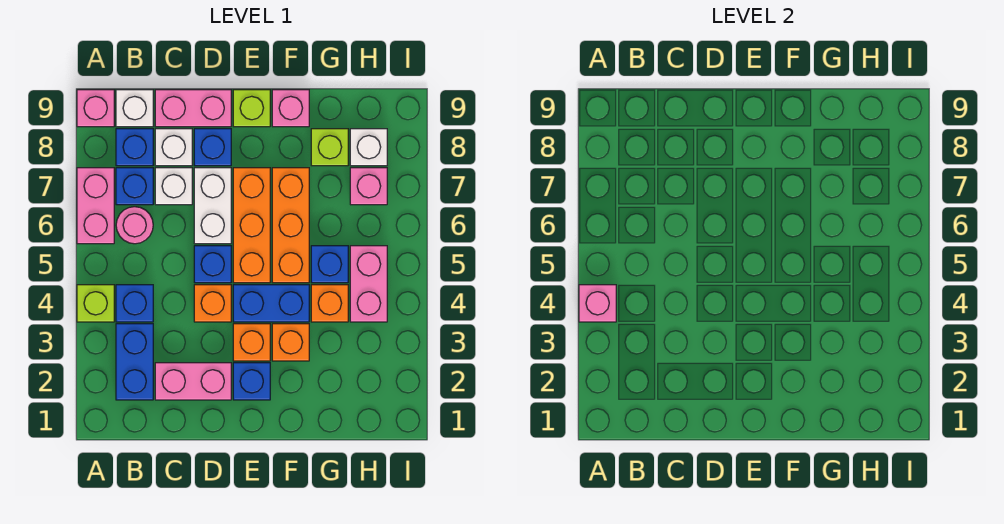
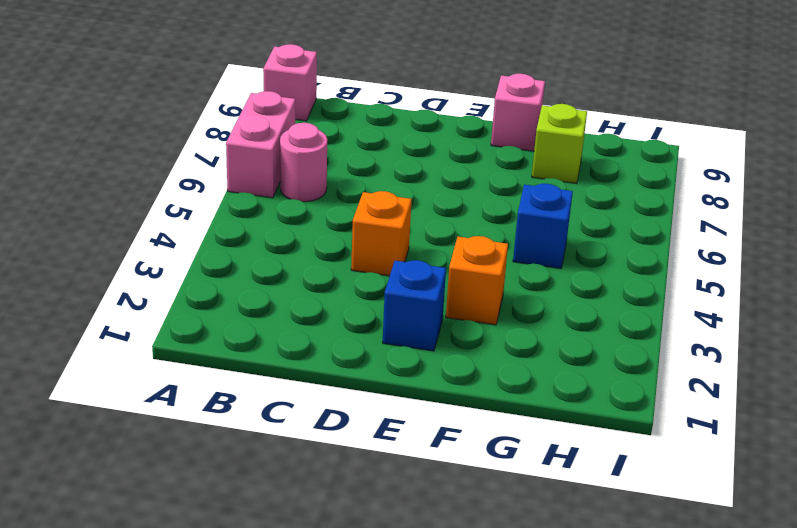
none -> lime 1x1 brick [77,285,114,322]
none -> blue 1x2 brick [116,324,153,400]
none -> blue 1x1 brick [116,285,153,322]
none -> blue 1x1 brick [116,168,153,205]

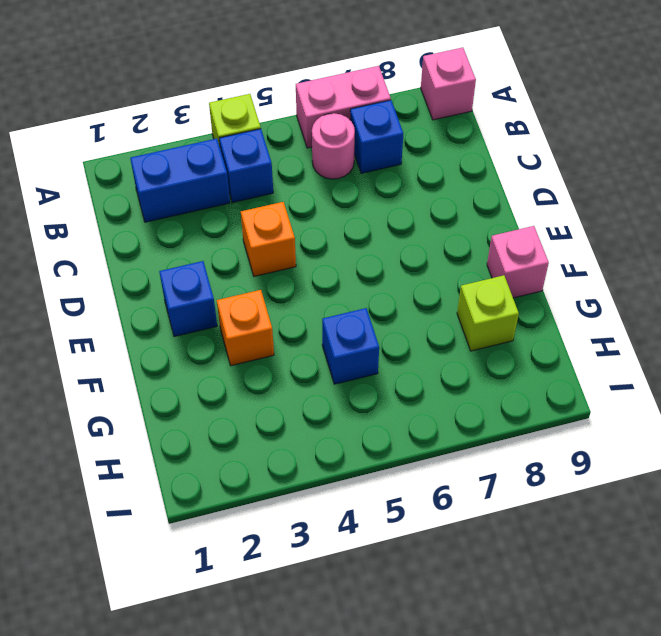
none -> blue 1x1 brick [116,129,153,166]
none -> white 1x1 brick [116,90,153,127]
none -> pink 1x2 brick [155,363,231,400]
none -> white 1x1 brick [155,168,192,205]

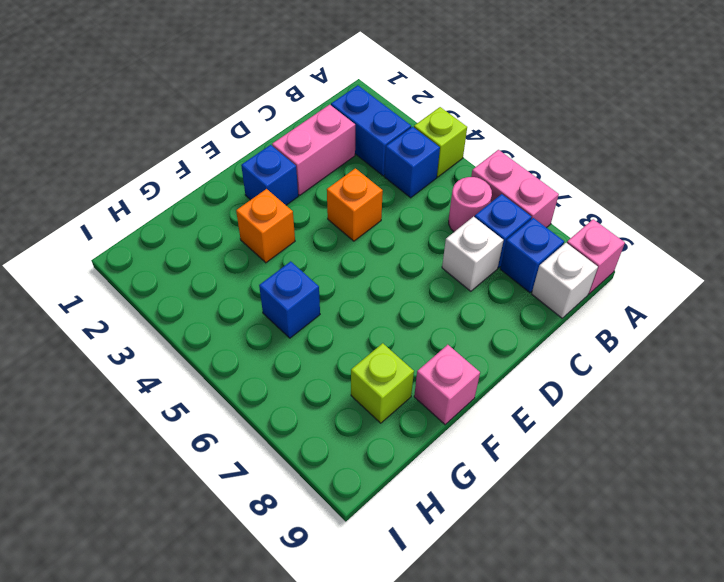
none -> white 1x1 brick [155,129,192,166]
none -> pink 1x2 brick [155,90,231,127]
none -> blue 1x1 brick [194,246,231,283]
none -> white 1x2 brick [194,168,231,244]

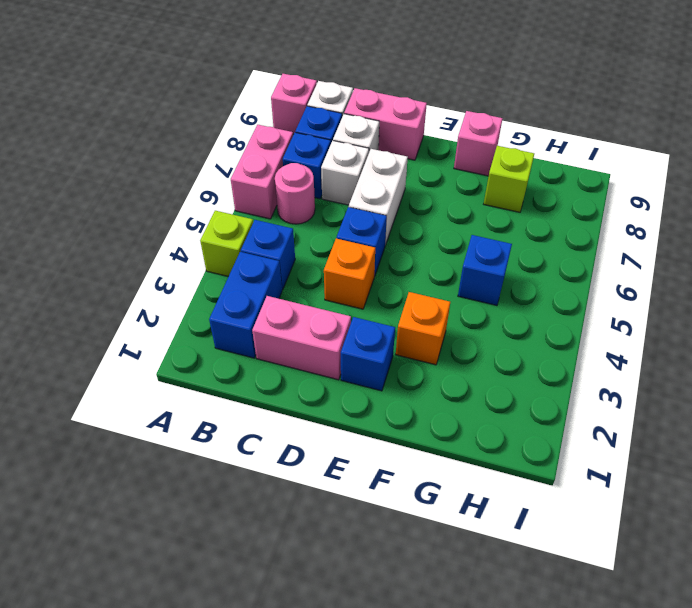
none -> blue 1x1 brick [194,129,231,166]
none -> orange 1x1 brick [233,324,270,361]
none -> blue 1x2 brick [233,285,309,322]
none -> orange 1x3 brick [233,168,270,283]

